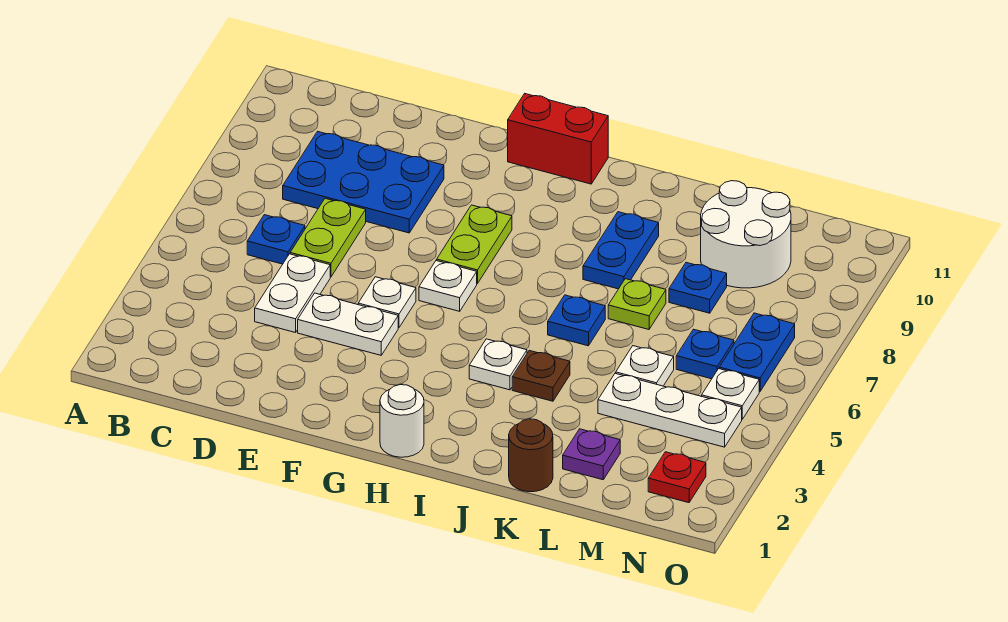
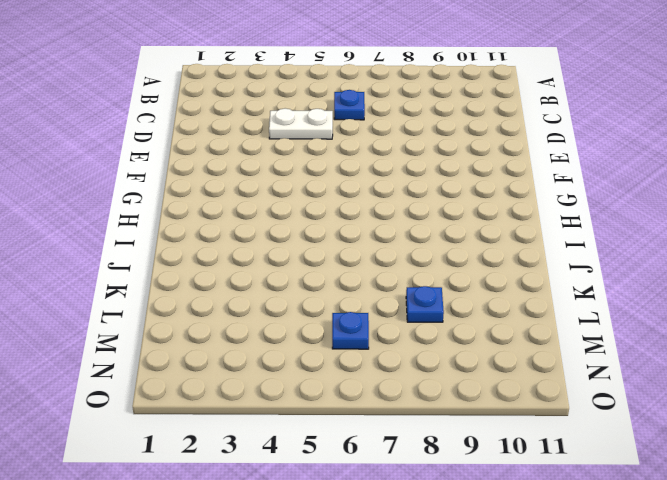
none -> blue 2x3 plate [283,131,444,233]
none -> lime 1x2 plate [290,198,366,277]
none -> white 1x2 plate [298,293,398,355]

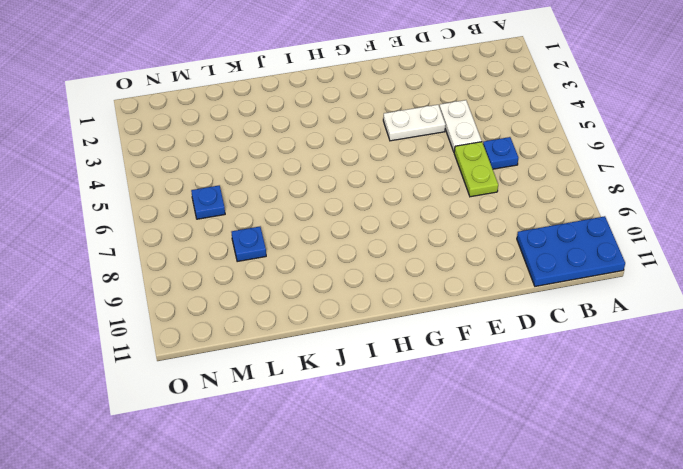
blue 2x3 plate [517,216,625,286] -> blue 2x3 plate moved to [283,131,444,233]
none -> white 1x1 plate [358,277,416,328]
none -> white 1x1 plate [419,261,477,311]
none -> lime 1x2 plate [437,205,512,284]

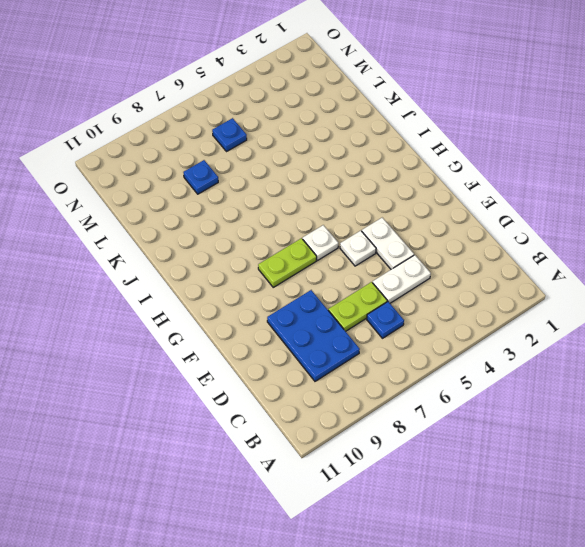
none -> red 1x2 brick [508,94,608,184]
none -> white 1x1 round brick [380,385,424,457]
none -> white 1x1 plate [469,339,527,390]

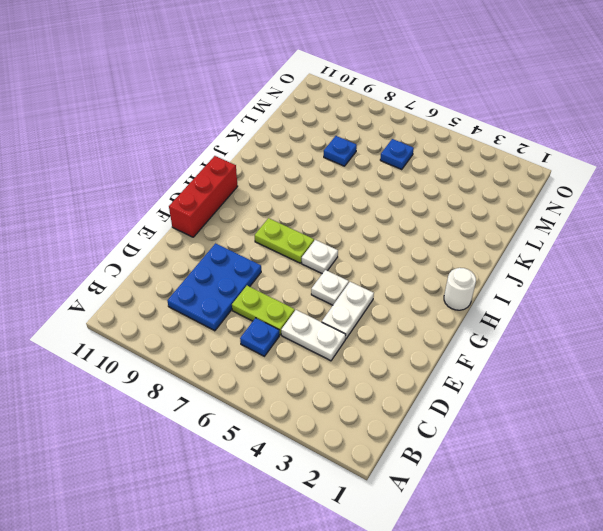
red 1x3 brick [169,156,238,237] -> red 1x2 brick [508,94,608,184]
none -> white 1x1 plate [469,339,527,390]
none -> brown 1x1 plate [512,350,570,401]
none -> blue 1x1 plate [548,295,605,346]

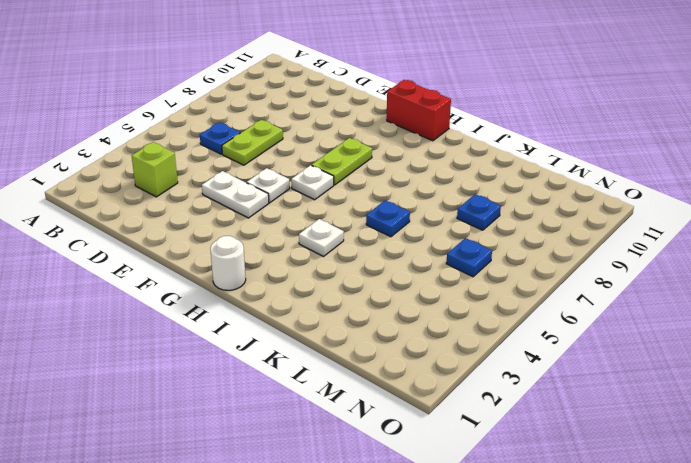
lime 1x1 brick [132,142,178,197] -> none
none -> blue 2x3 plate [283,131,444,233]
none -> white 1x2 plate [255,254,330,333]
none -> brown 1x1 plate [512,350,570,401]

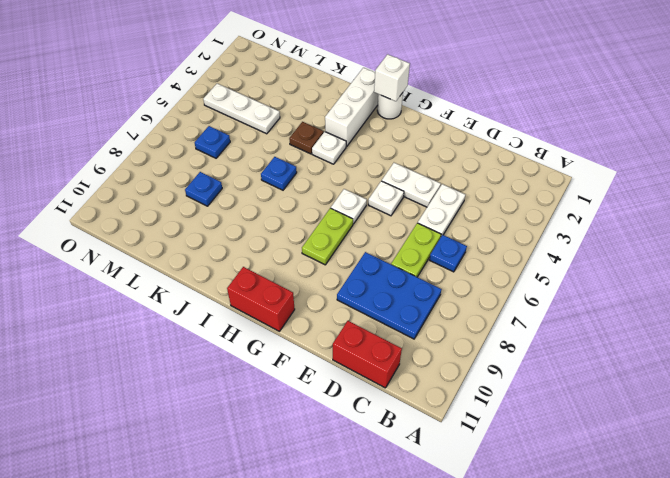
red 1x2 brick [333,321,402,388] -> none
white 1x1 brick [374,54,410,101] -> none
white 1x3 brick [325,68,378,147] -> none
none -> blue 1x2 plate [583,212,659,289]
none -> brown 1x1 round brick [509,419,553,492]
none -> lime 1x1 plate [608,279,666,329]

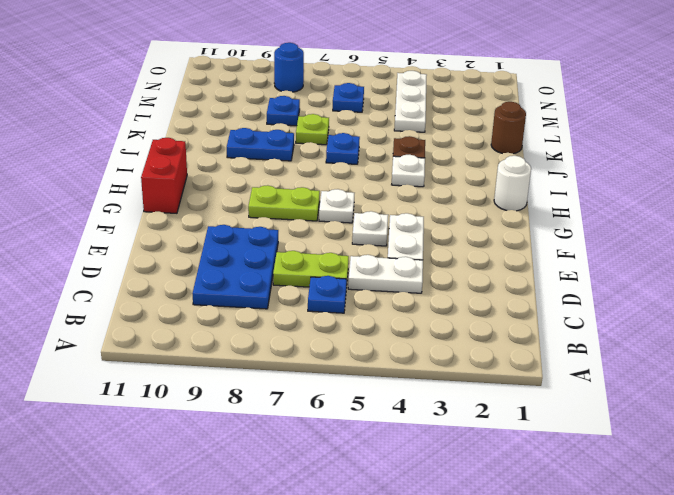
blue 1x1 round brick [274,43,304,92] -> none
none -> purple 1x1 plate [563,429,620,480]
none -> white 1x1 plate [616,346,674,386]
none -> white 2x2 round brick [701,181,791,288]

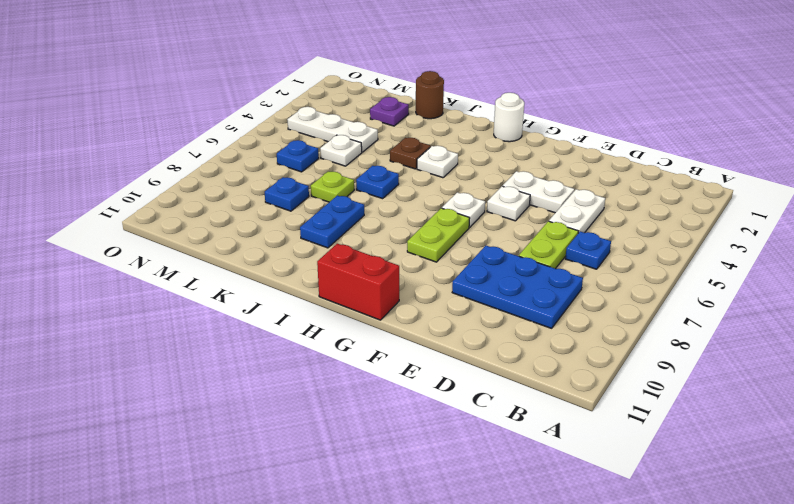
none -> white 2x2 round brick [701,181,791,288]
none -> red 1x1 plate [648,452,706,503]
none -> white 1x1 plate [702,369,759,419]

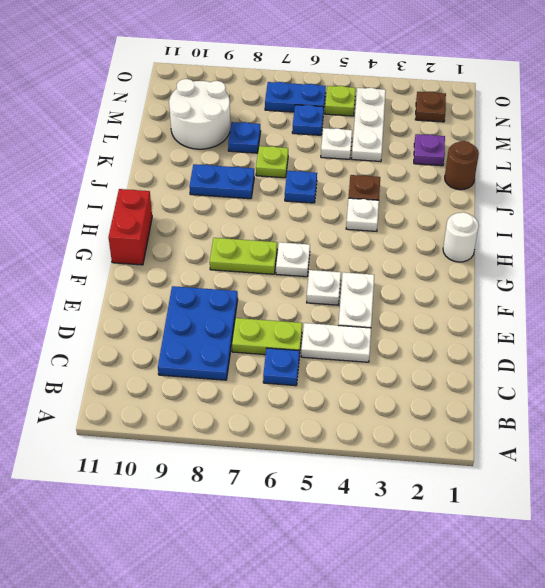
brown 1x1 plate [415,92,446,122] -> red 1x1 plate [648,452,706,503]
lime 1x1 plate [325,86,356,116] -> white 1x1 plate [702,369,759,419]

